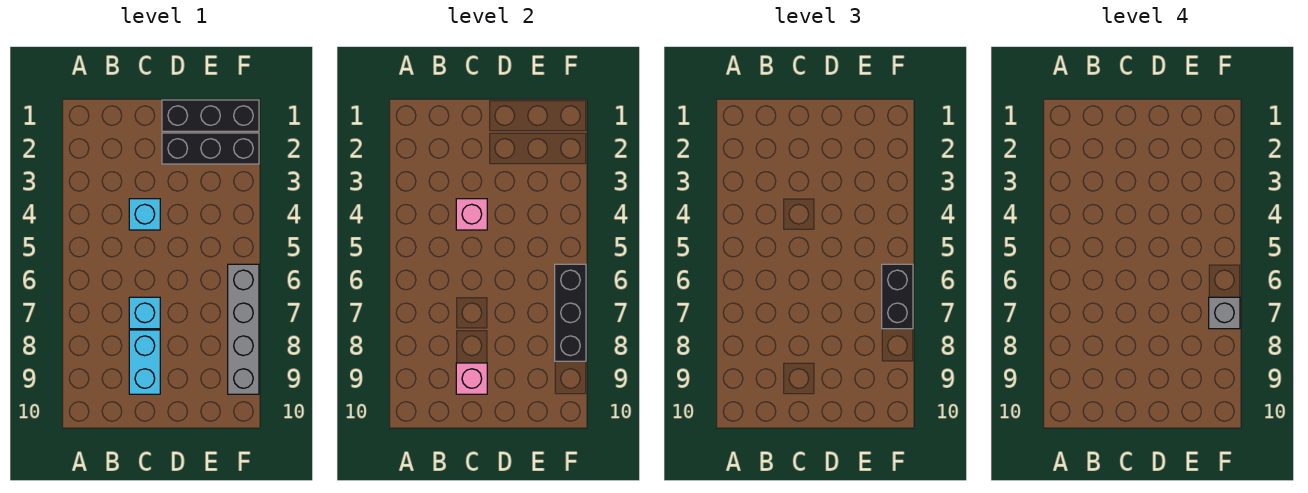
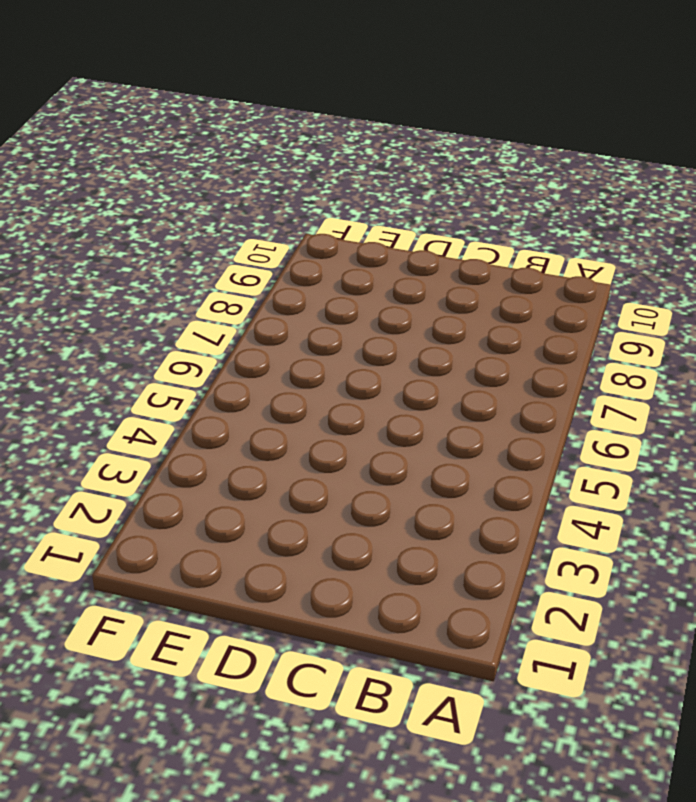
none -> cyan 1x1 brick [129,199,160,230]
none -> cyan 1x1 brick [129,297,160,329]

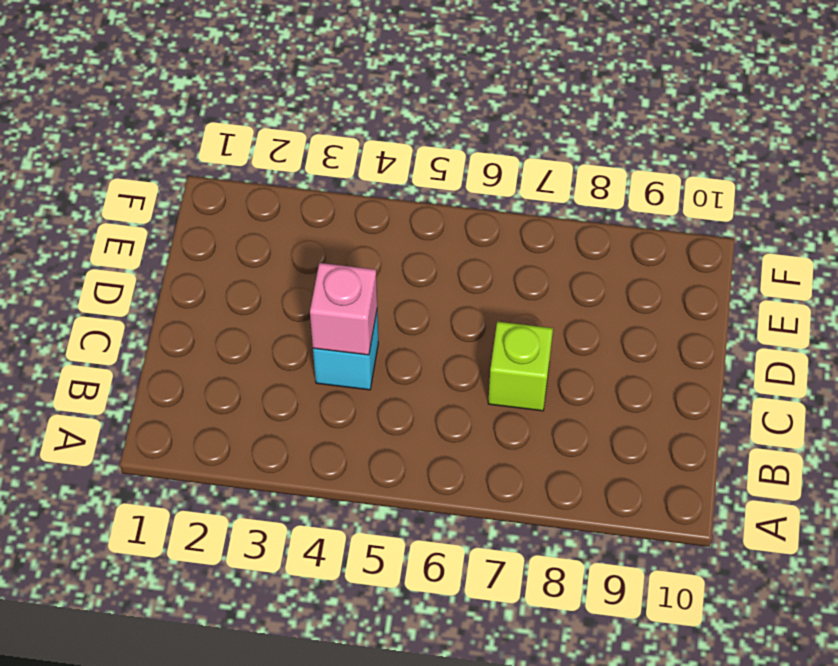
lime 1x1 brick [488,322,553,411] -> cyan 1x1 brick [129,297,160,329]
none -> cyan 1x2 brick [129,330,160,394]
none -> black 1x3 brick [162,100,259,131]

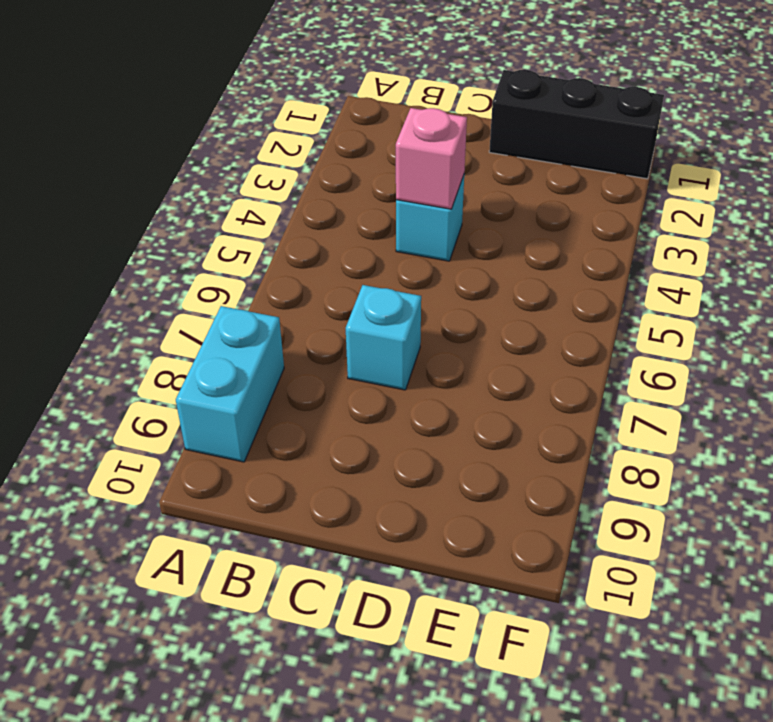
cyan 1x2 brick [176,306,284,462] -> cyan 1x2 brick moved to [129,330,160,394]
none -> black 1x3 brick [162,133,259,164]
none -> grey 1x4 brick [228,264,259,394]

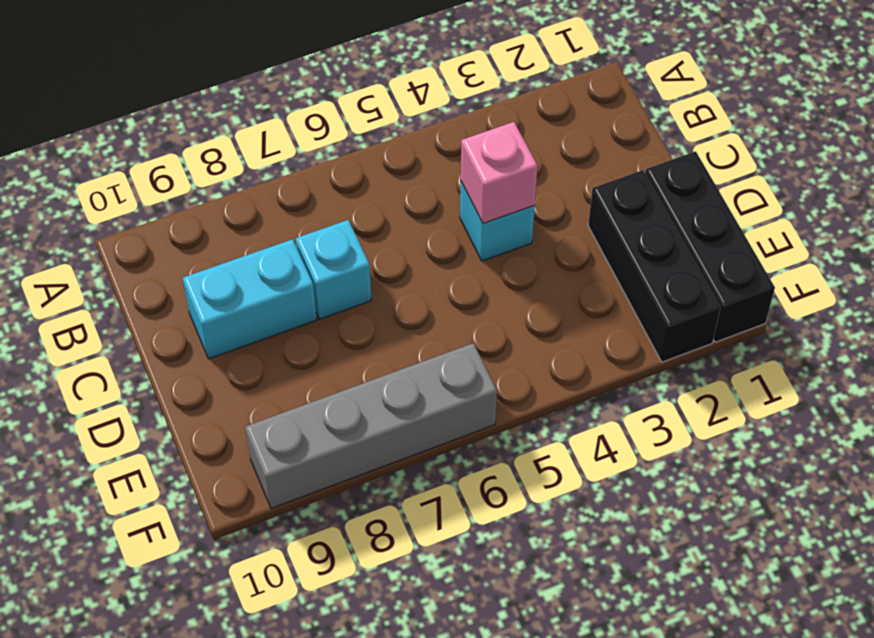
none -> pink 1x1 brick [456,363,487,394]
none -> black 1x3 brick [555,264,586,361]

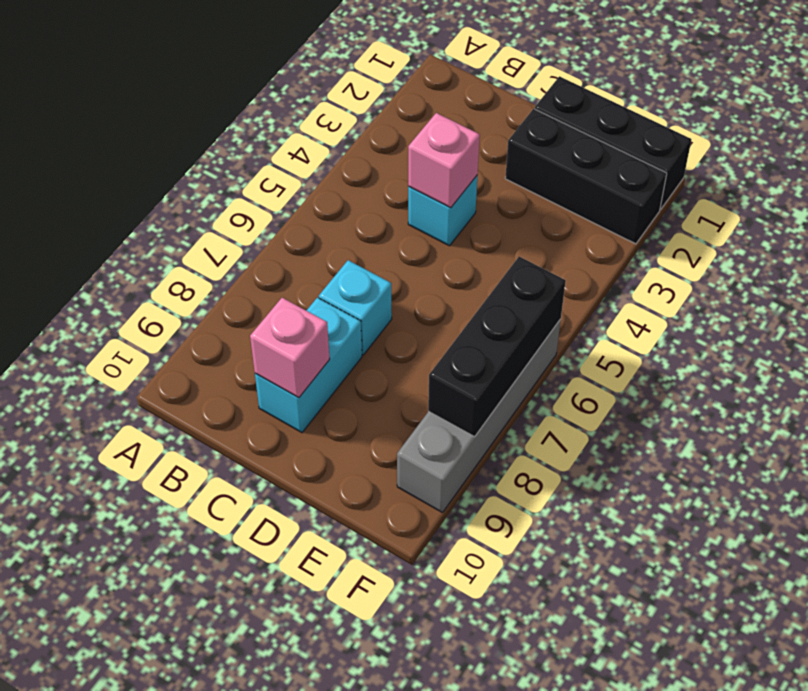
none -> black 1x2 brick [882,264,913,329]
none -> grey 1x1 brick [1209,297,1240,329]

